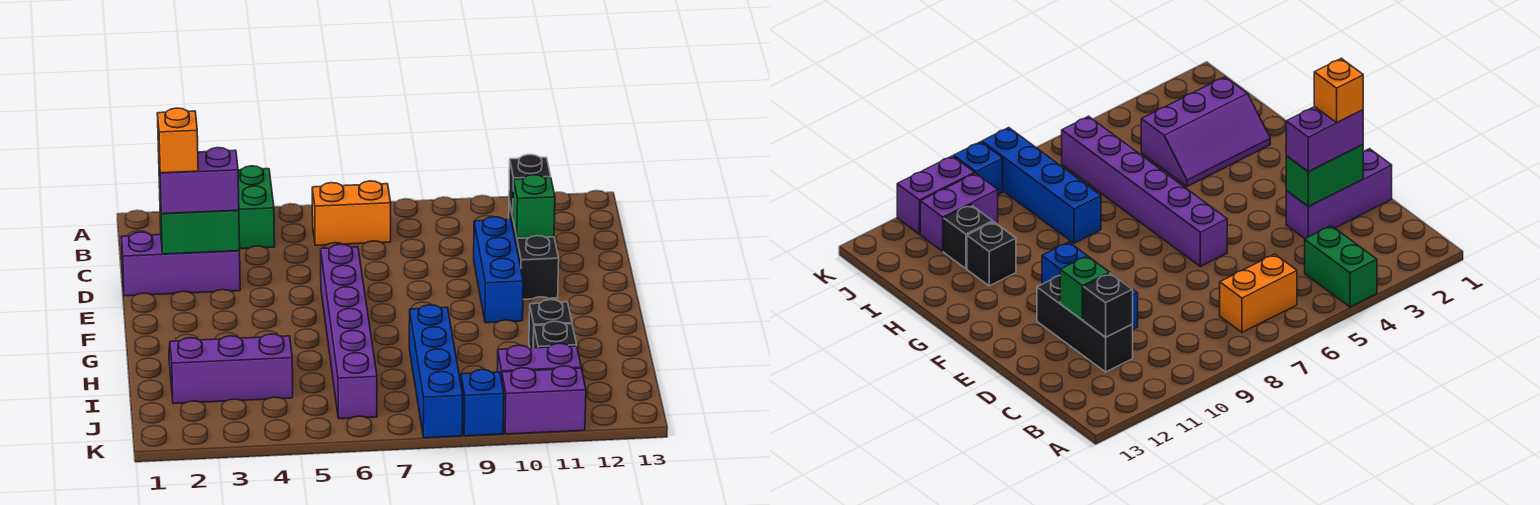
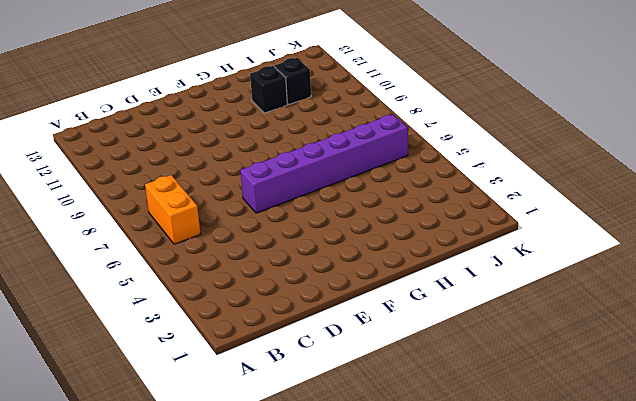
none -> green 1x2 brick [238,166,275,249]
none -> black 1x3 brick [509,201,559,299]
none -> purple 1x3 brick [121,232,240,296]

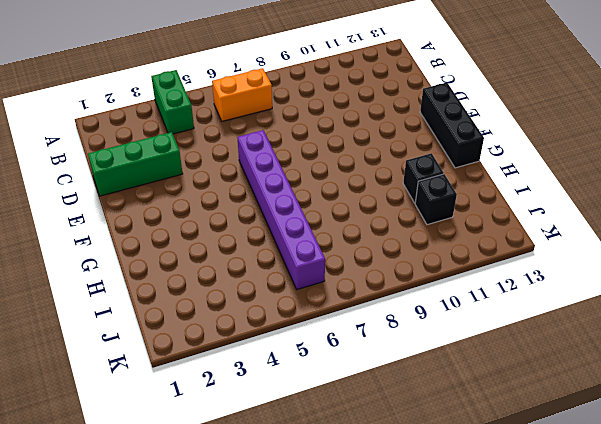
green 1x3 brick [88,132,183,196] -> purple 1x3 brick [121,232,240,296]
black 1x3 brick [420,82,484,168] -> black 1x3 brick moved to [509,201,559,299]
none -> blue 1x3 brick [474,217,523,323]
none -> purple 2x3 slope [169,334,293,404]
none -> blue 1x4 brick [409,305,463,438]

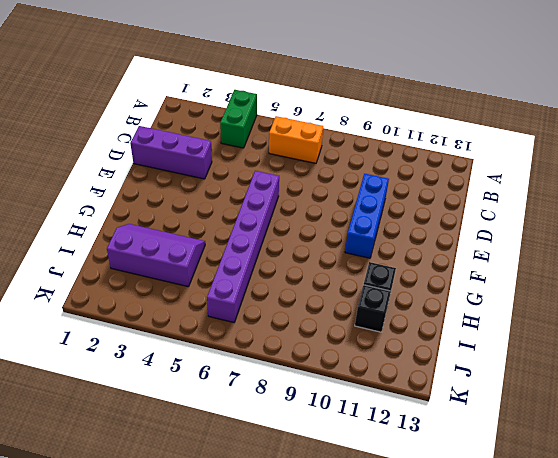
none -> black 1x3 brick [509,201,559,299]
none -> blue 1x4 brick [409,305,463,438]
none -> purple 1x2 brick [497,343,581,380]

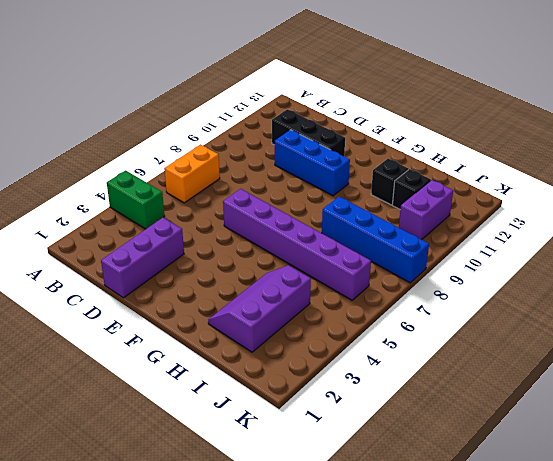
none -> blue 1x1 brick [461,370,504,436]
none -> purple 1x2 brick [502,366,586,434]
none -> black 1x1 brick [509,155,551,216]

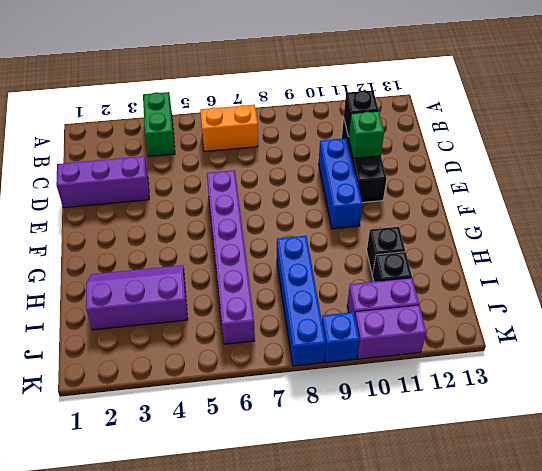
none -> green 1x2 brick [160,204,240,254]
none -> purple 1x2 brick [159,148,239,214]
none -> orange 1x1 brick [157,108,198,173]

